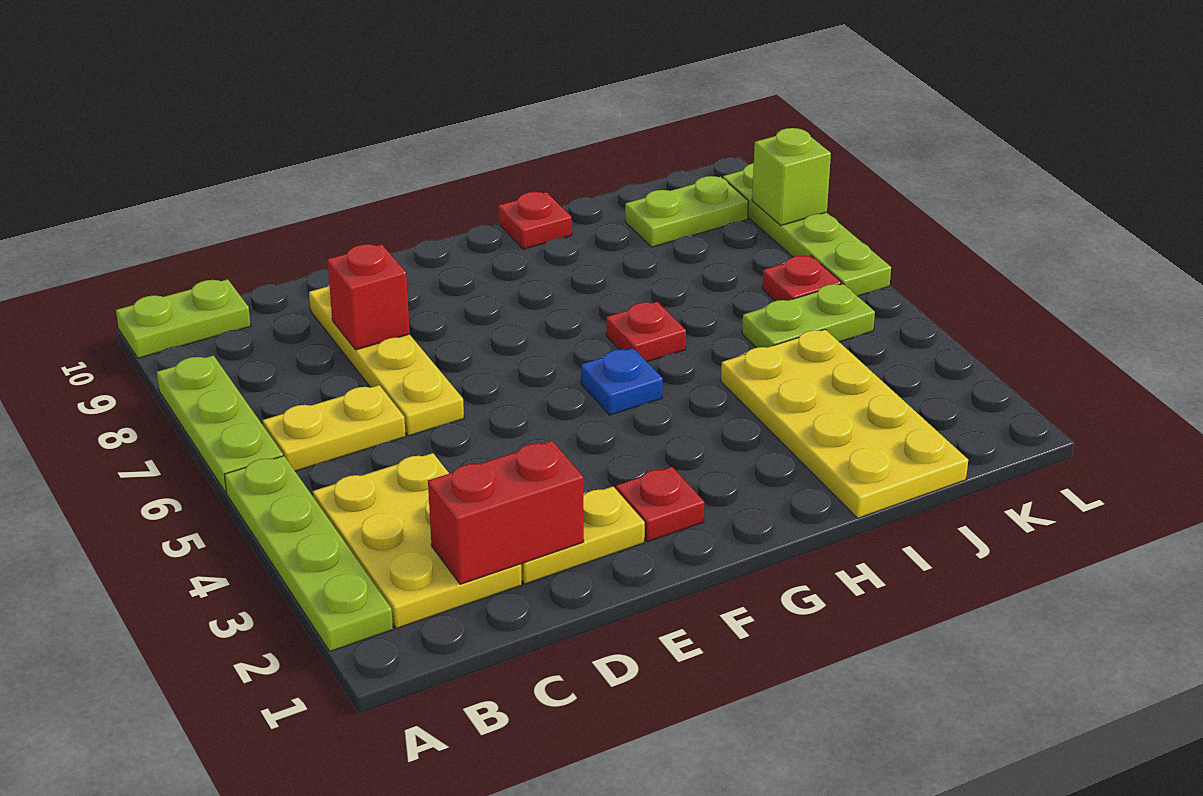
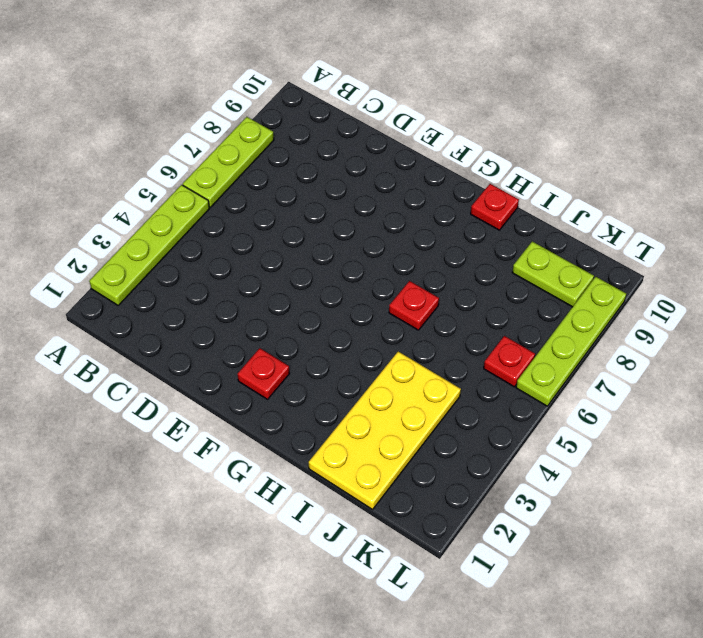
none -> lime 1x2 plate [116,279,251,358]
none -> yellow 2x3 plate [313,453,522,628]
none -> yellow 1x2 plate [263,385,406,471]

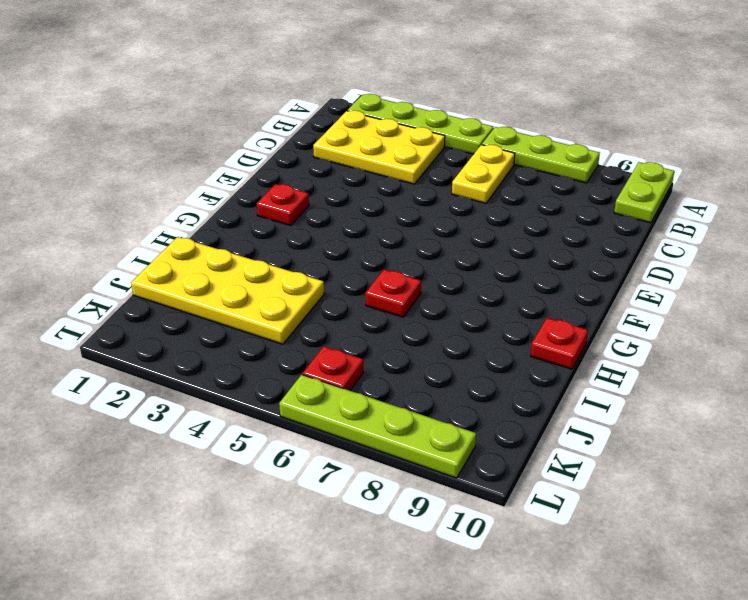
none -> yellow 1x2 plate [521,487,645,584]
none -> yellow 1x4 plate [309,285,464,436]
none -> blue 1x1 plate [581,348,663,415]

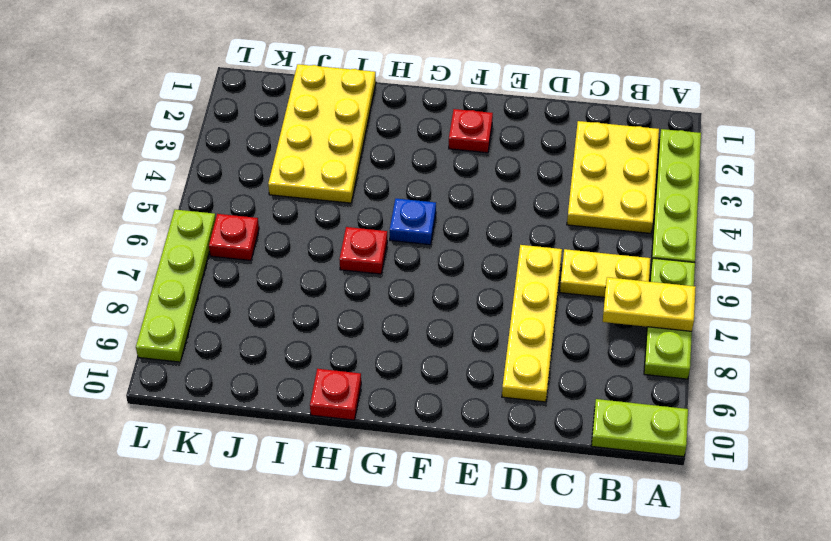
yellow 1x2 plate [603,277,696,331] -> yellow 1x2 plate moved to [521,487,645,584]
none -> lime 1x2 plate [742,284,875,348]
none -> lime 1x2 plate [625,176,748,247]
none -> red 1x2 brick [428,441,584,584]

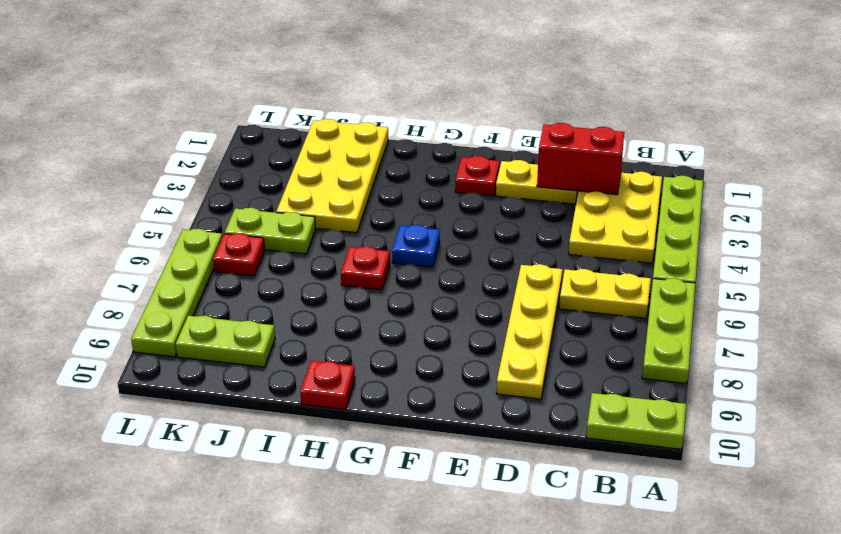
none -> red 1x1 brick [327,244,410,350]
none -> lime 1x1 brick [752,128,831,225]

